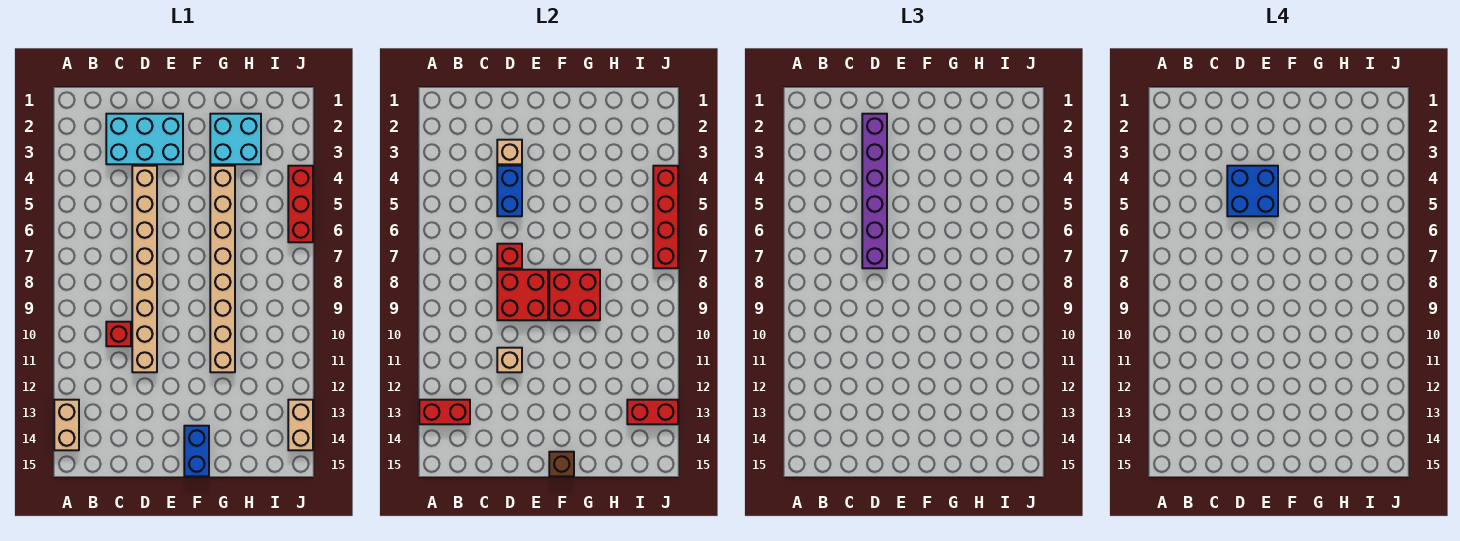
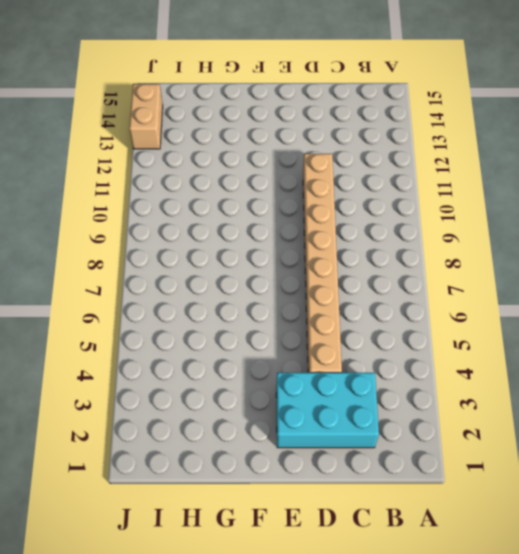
none -> tan 1x2 brick [54,400,79,450]
none -> red 1x1 brick [106,322,131,346]
none -> blue 1x2 brick [184,426,209,476]

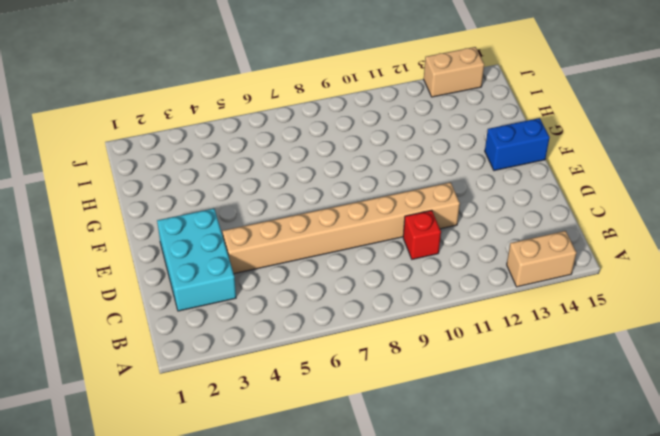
none -> cyan 2x2 brick [210,114,261,164]
none -> tan 1x8 brick [210,166,235,372]
none -> red 1x3 brick [288,166,313,242]

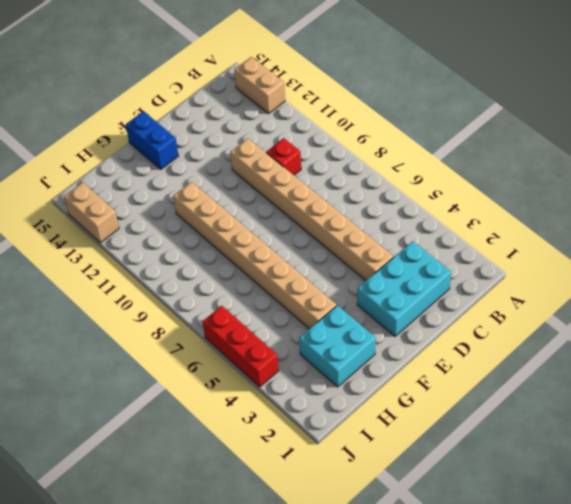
none -> red 1x2 brick [419,400,470,424]
none -> tan 1x1 brick [497,140,522,164]
none -> blue 1x2 brick [497,166,522,216]

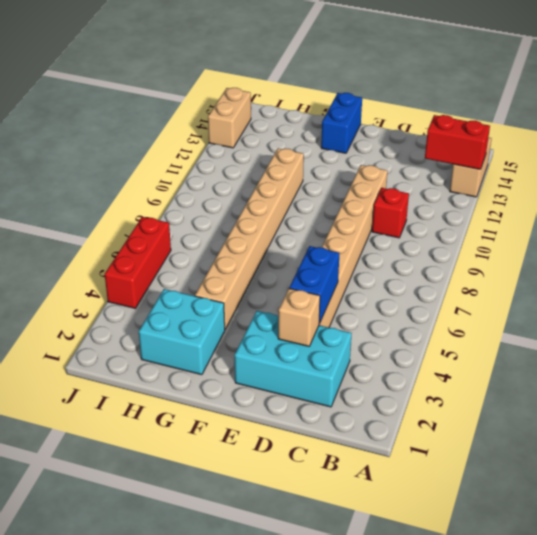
none -> red 1x1 brick [497,244,522,268]
none -> red 2x2 brick [497,270,548,320]
none -> tan 1x1 brick [497,348,522,372]

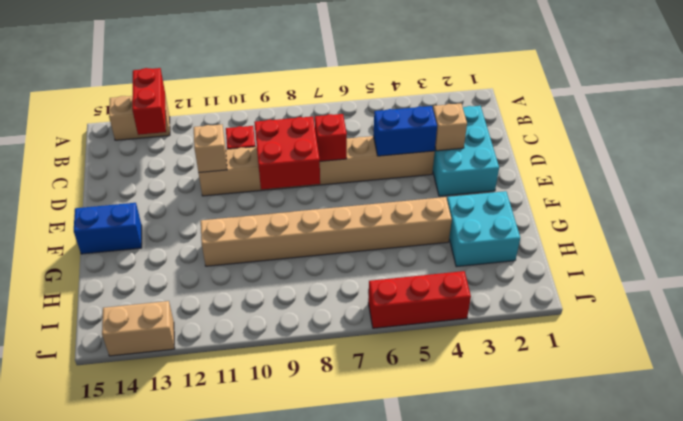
none -> red 2x2 brick [549,270,600,320]
none -> brown 1x1 brick [549,452,574,476]
none -> red 1x2 brick [627,400,678,424]

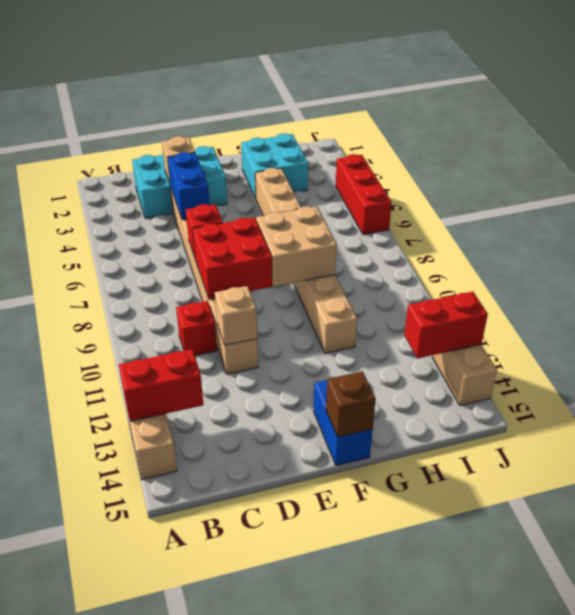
tan 2x2 brick [256,206,337,286] -> red 2x2 brick [549,270,600,320]
none -> red 1x4 brick [653,166,678,268]
none -> purple 1x6 brick [862,114,887,268]
none -> blue 2x2 brick [1227,166,1278,216]

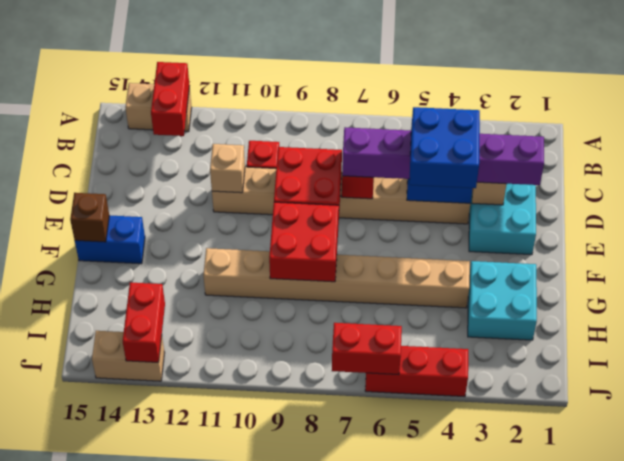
red 1x2 brick [332,323,402,375] -> red 1x4 brick [653,166,678,268]

